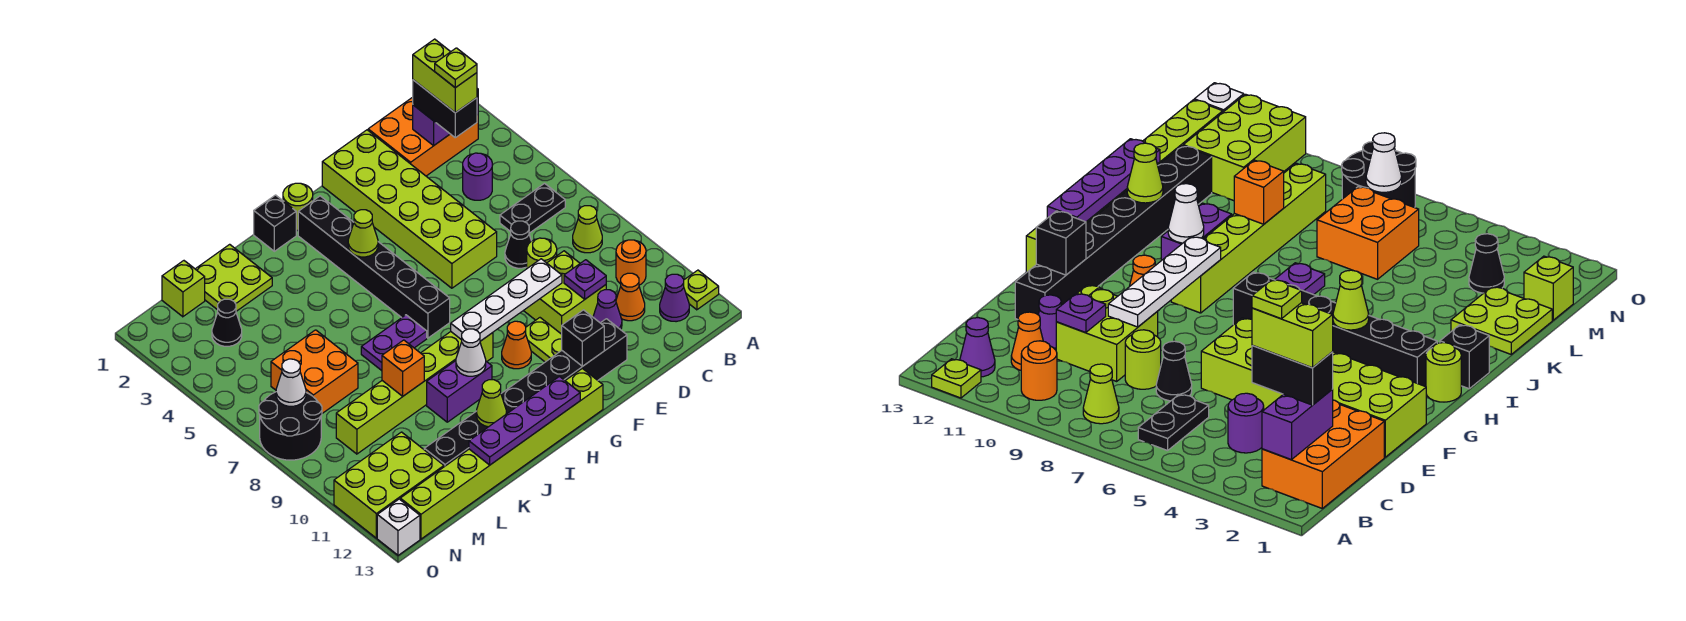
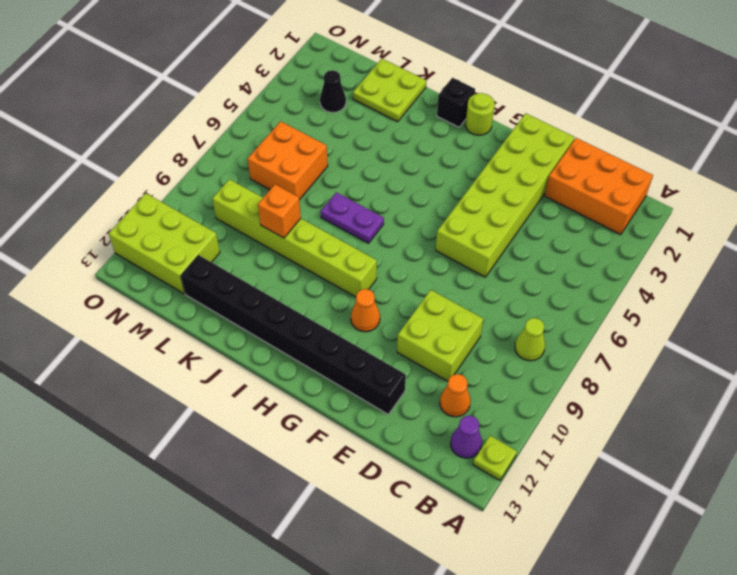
none -> black 1x2 plate [500,184,565,233]
none -> orange 1x1 round brick [616,240,646,285]
none -> purple 1x1 round brick [463,153,492,200]
none -> black 1x1 cone [505,221,531,268]

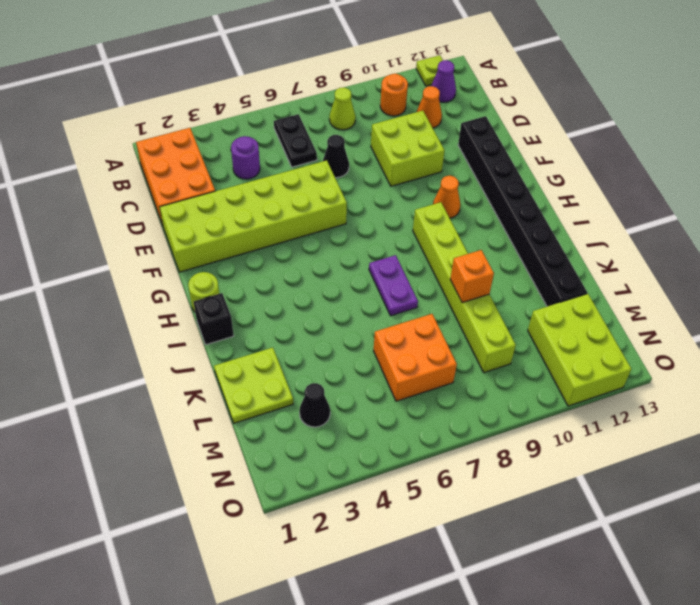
none -> lime 1x1 round brick [527,238,557,268]
none -> purple 1x1 cone [593,290,622,330]
none -> lime 1x2 plate [526,318,562,362]
none -> lime 1x8 brick [400,368,603,539]

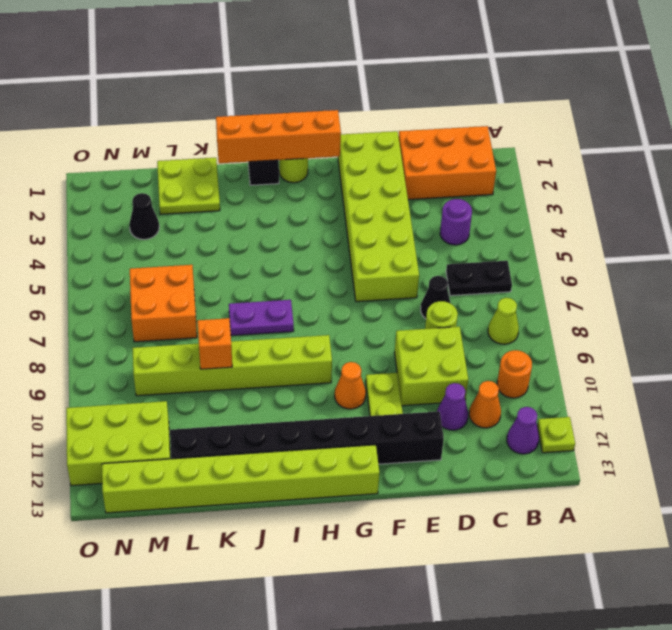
orange 1x4 brick [216,110,341,163] -> none
none -> black 1x6 brick [298,196,450,338]
none -> purple 1x2 brick [427,361,492,422]
none -> lime 1x1 brick [162,261,205,317]
none -> black 2x2 round brick [259,392,322,460]

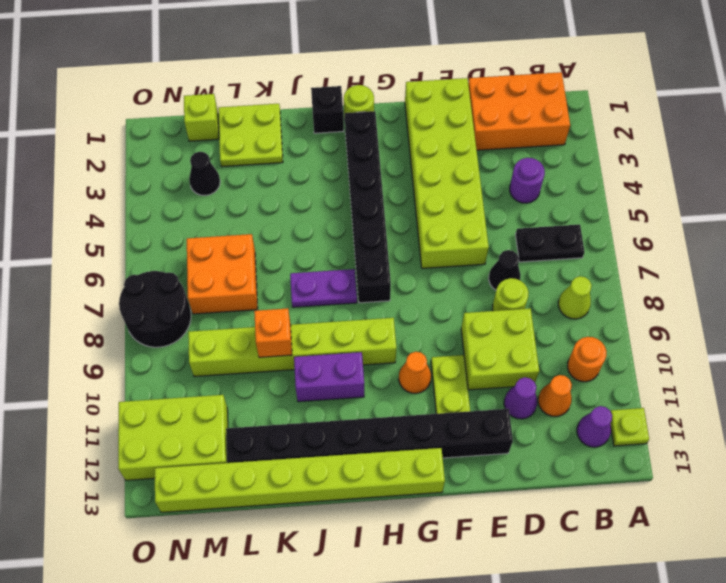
none -> white 1x1 brick [377,499,420,555]
none -> purple 1x2 brick [413,89,478,146]
none -> purple 1x1 plate [564,260,606,299]
none -> white 1x4 plate [451,259,562,341]

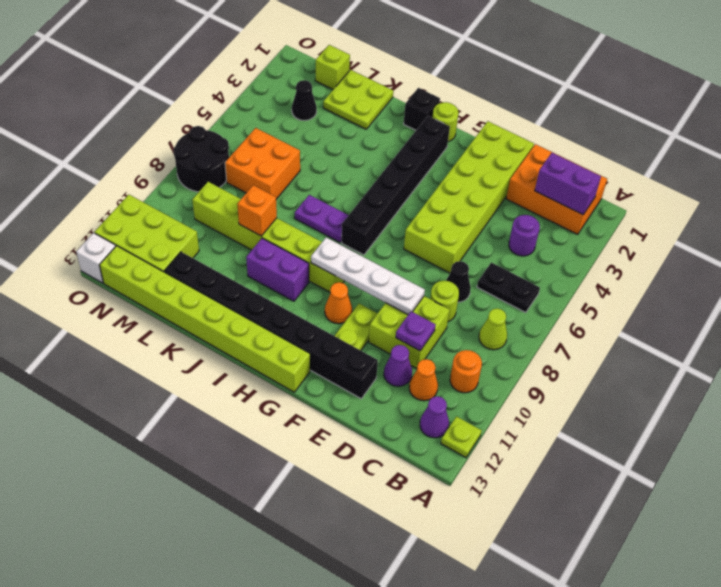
none -> black 1x1 brick [562,310,604,366]
none -> lime 1x1 cone [348,210,378,257]
none -> purple 1x4 plate [469,377,580,465]
none -> white 1x1 cone [456,329,486,376]

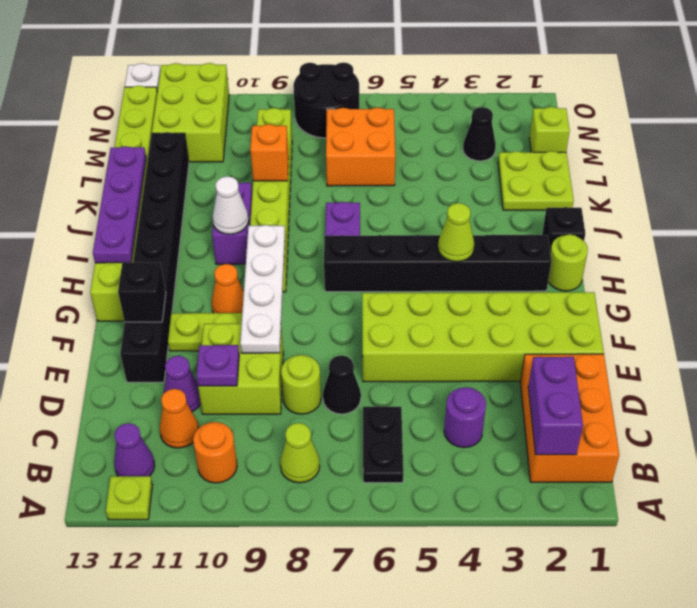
none -> lime 1x1 cone [476,380,506,427]
none -> white 1x1 cone [276,359,306,406]
none -> black 1x2 brick [413,80,477,138]
none -> lime 1x2 brick [413,39,477,113]

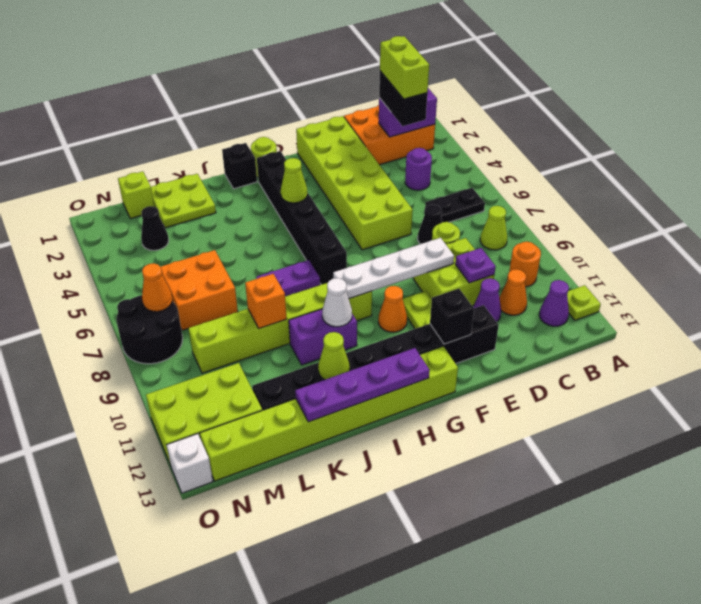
orange 1x1 cone [142,263,173,312] -> white 1x1 cone [276,359,306,406]
none -> lime 1x1 plate [435,48,477,88]

